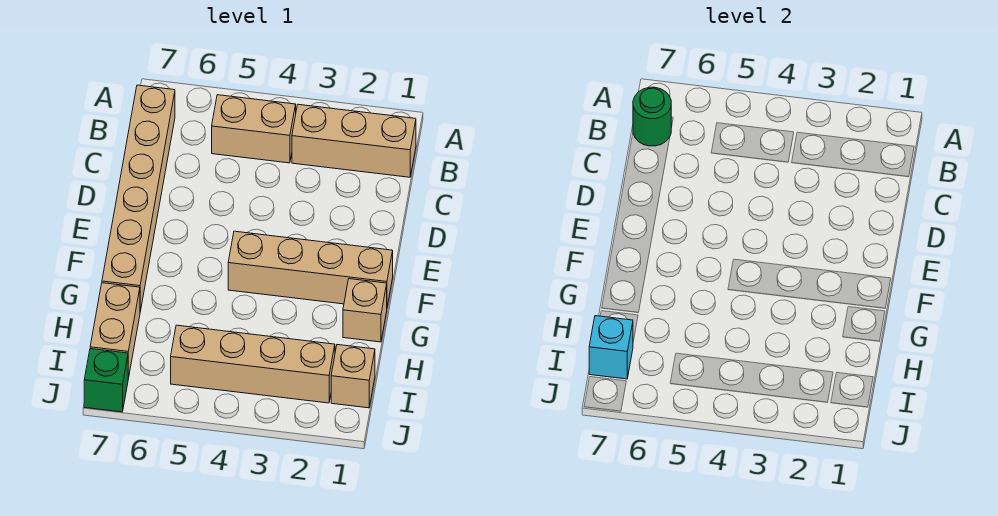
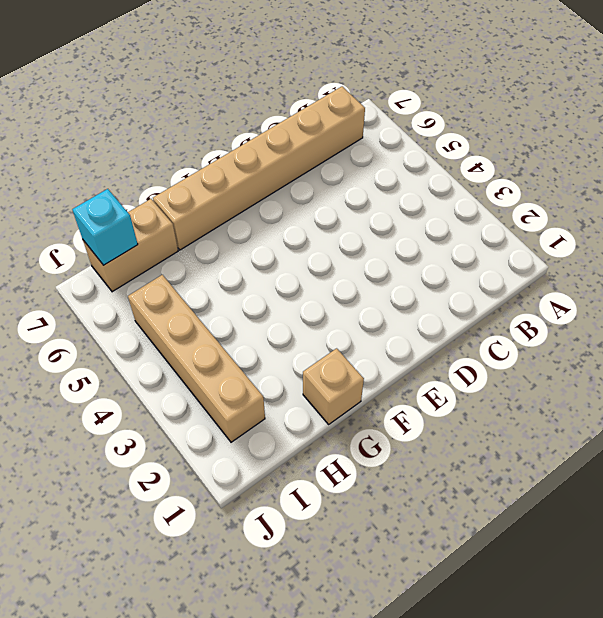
none -> tan 1x3 brick [292,104,416,177]
none -> tan 1x2 brick [212,95,296,163]

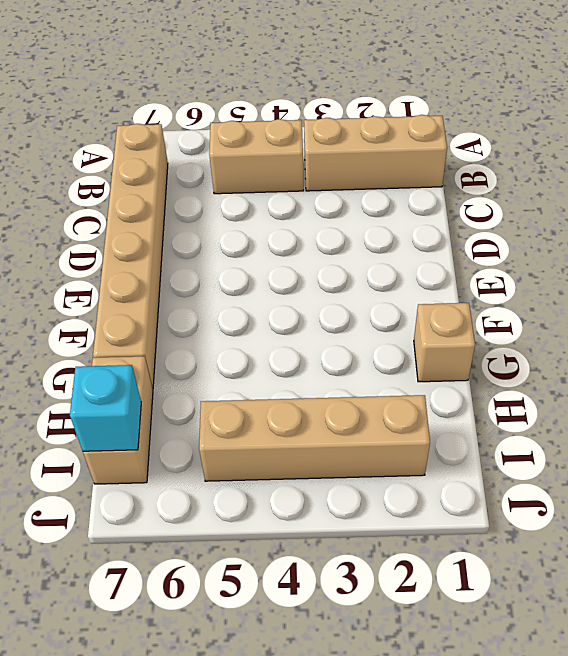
none -> tan 1x4 brick [228,231,393,306]
none -> tan 1x1 brick [331,345,375,408]

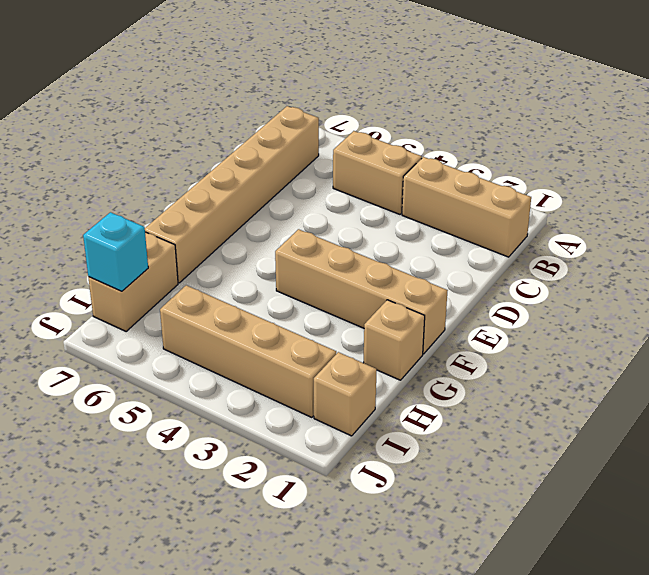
none -> green 1x1 brick [84,349,128,412]
none -> green 1x1 round brick [633,87,671,146]

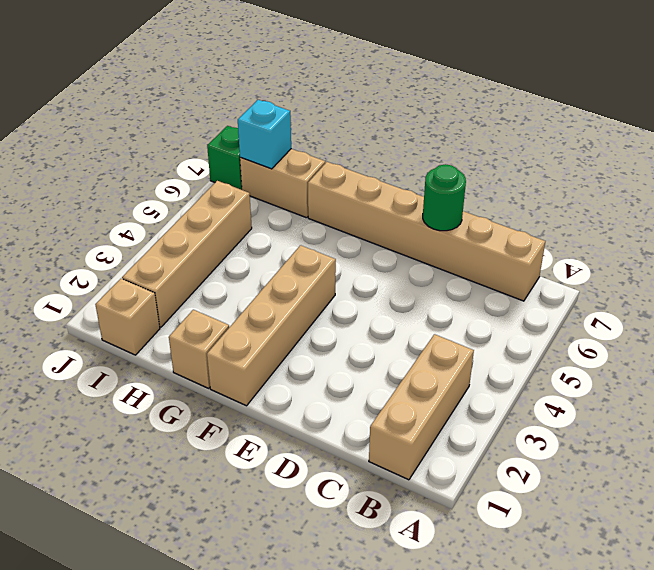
green 1x1 round brick [423,164,466,231] -> green 1x1 round brick moved to [633,87,671,146]
none -> tan 1x2 brick [212,95,296,163]

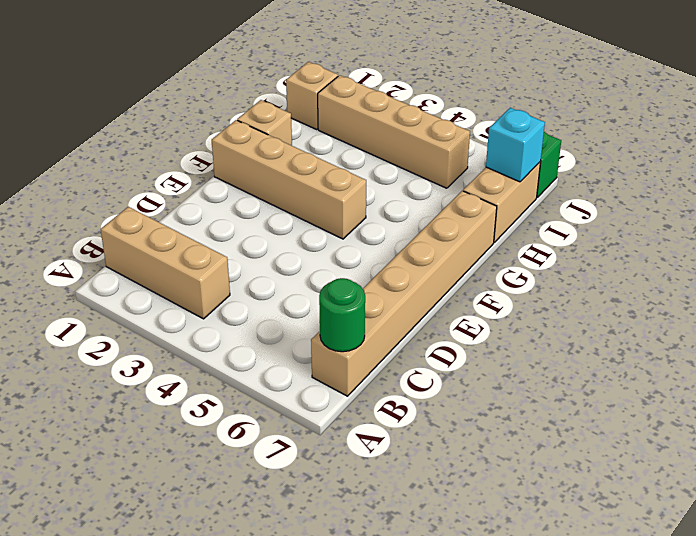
none -> tan 1x2 brick [212,95,296,163]

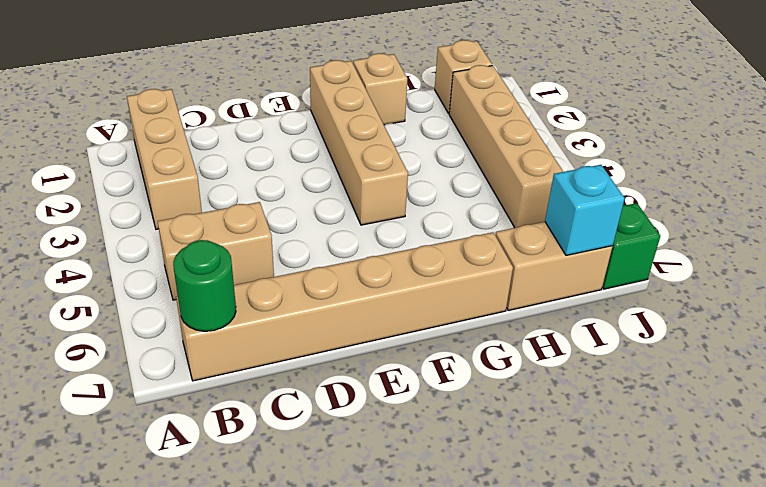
tan 1x2 brick [158,202,274,300] -> tan 1x2 brick turned to [212,95,296,163]

